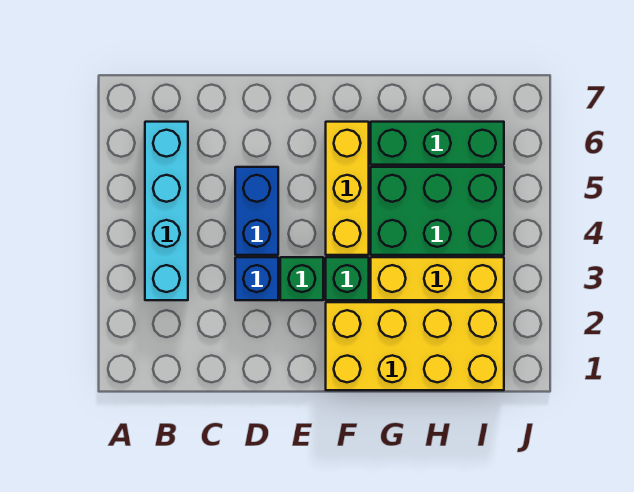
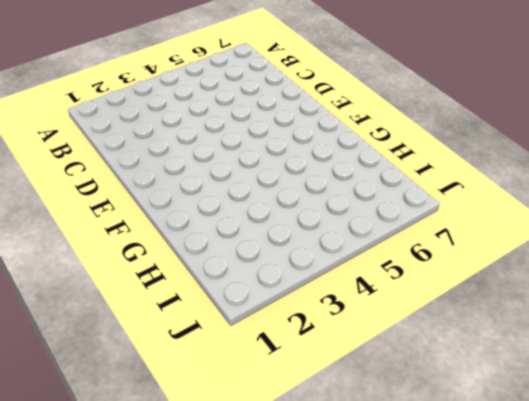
none -> cyan 1x4 brick [145,122,188,300]
none -> blue 1x1 brick [235,257,278,300]

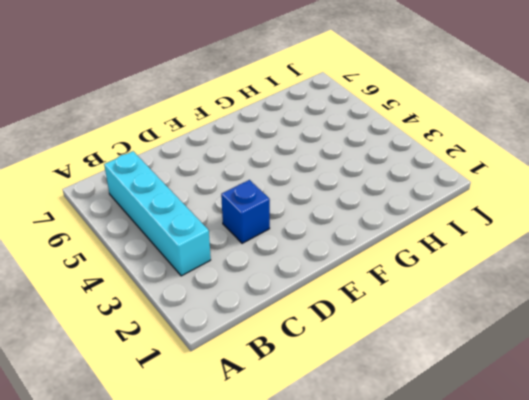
none -> blue 1x2 brick [235,167,278,255]
none -> green 1x1 brick [280,257,323,300]

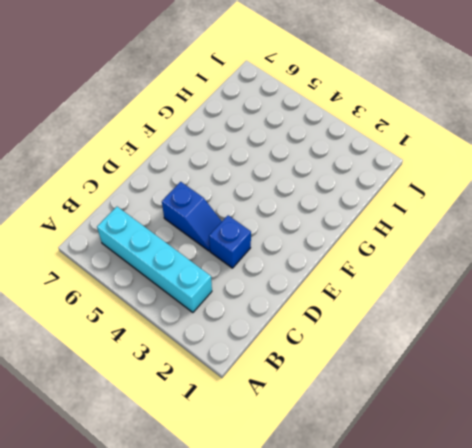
blue 1x2 slope [162,182,222,251] -> blue 1x2 brick [235,167,278,255]
none -> green 1x1 brick [280,257,323,300]
none -> yellow 2x4 brick [326,302,504,390]

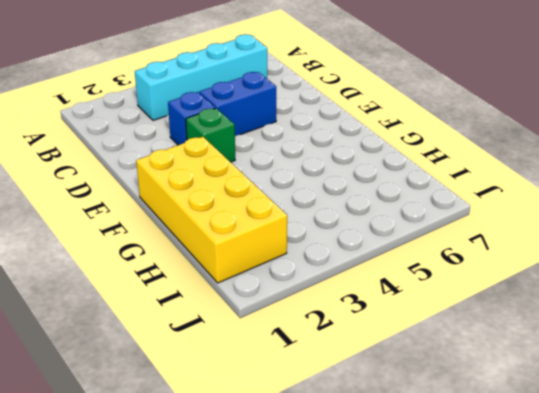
none -> green 1x1 brick [326,257,369,300]
none -> yellow 1x3 brick [326,122,369,255]

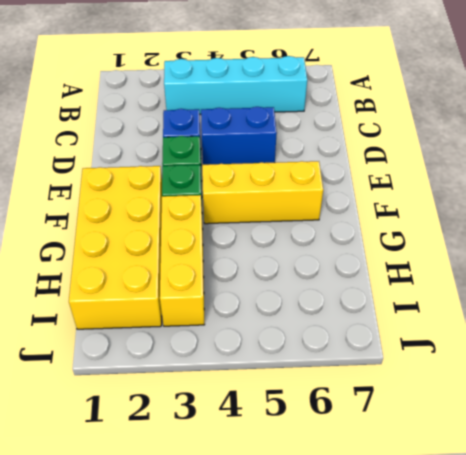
none -> green 2x3 brick [371,167,504,255]
none -> green 1x3 brick [371,122,504,165]

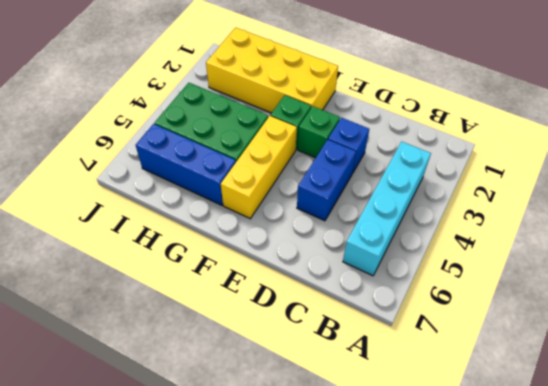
blue 1x3 brick [136,124,236,205] -> green 1x3 brick [371,122,504,165]
none -> yellow 1x3 brick [371,257,504,300]

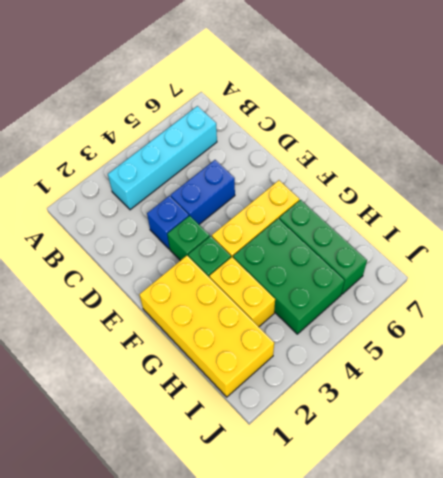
yellow 1x2 brick [209,257,275,327] -> yellow 1x3 brick [371,257,504,300]

